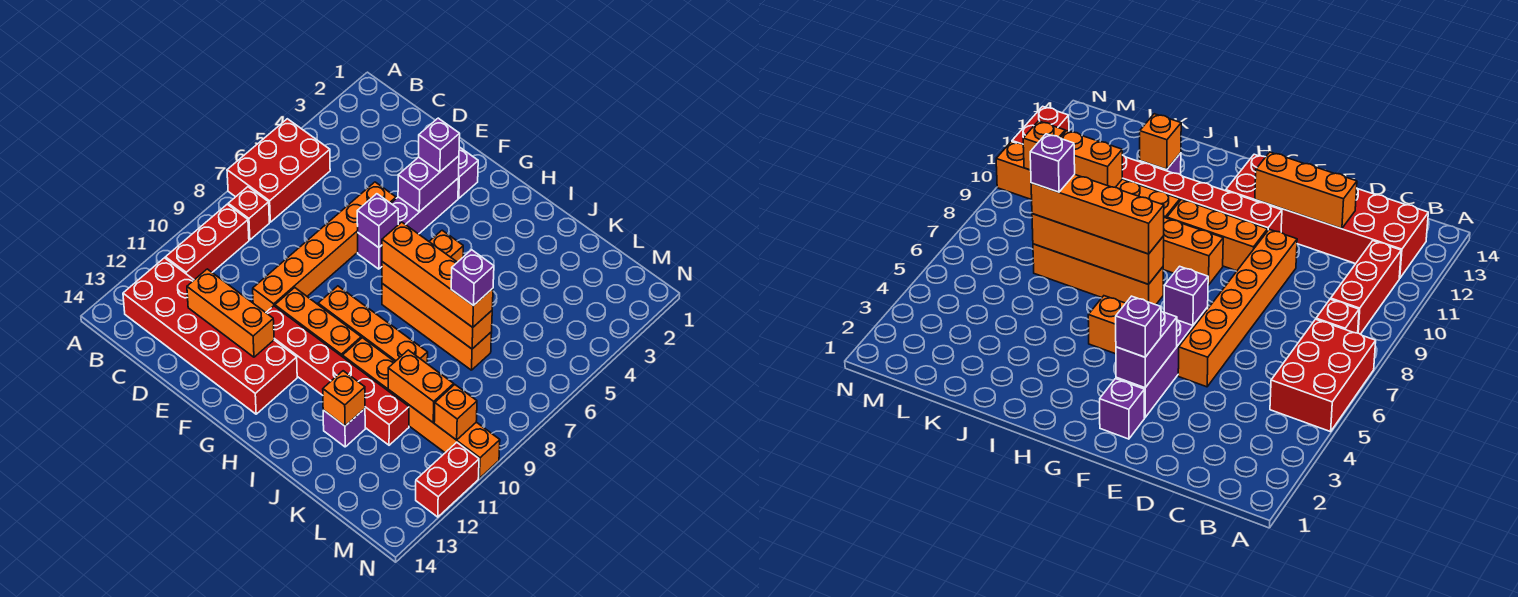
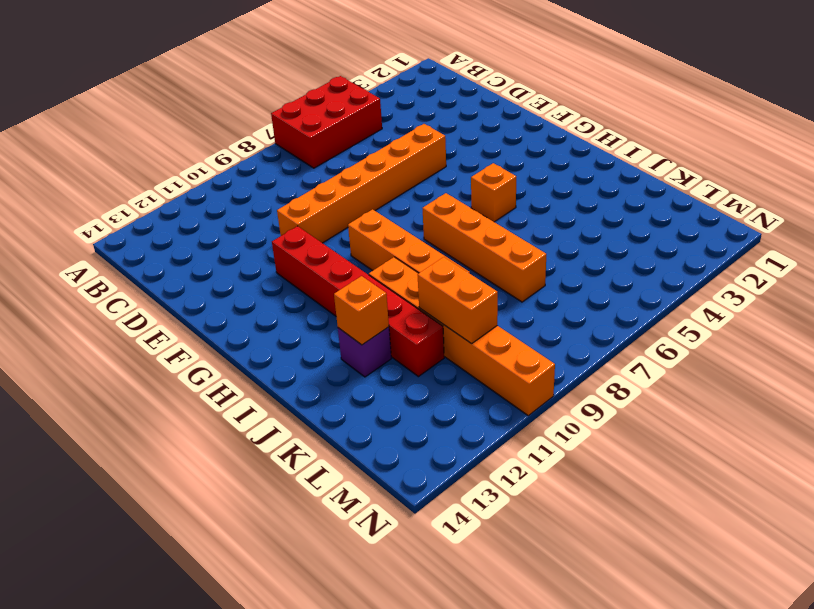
none -> red 1x1 brick [228,187,269,240]
none -> red 1x3 brick [166,204,249,280]
none -> red 2x6 brick [123,258,297,414]

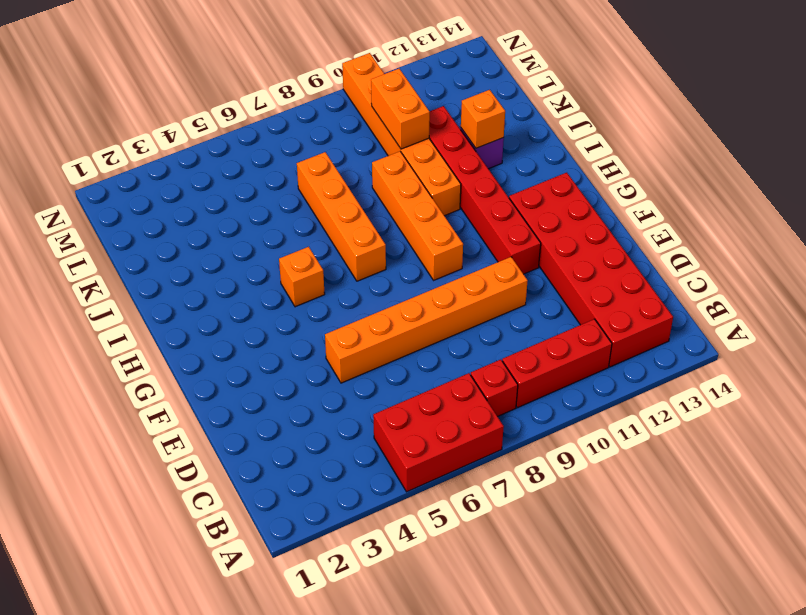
none -> purple 1x1 brick [458,147,478,198]
none -> purple 1x4 brick [358,179,458,269]
none -> orange 1x3 brick [275,288,361,356]

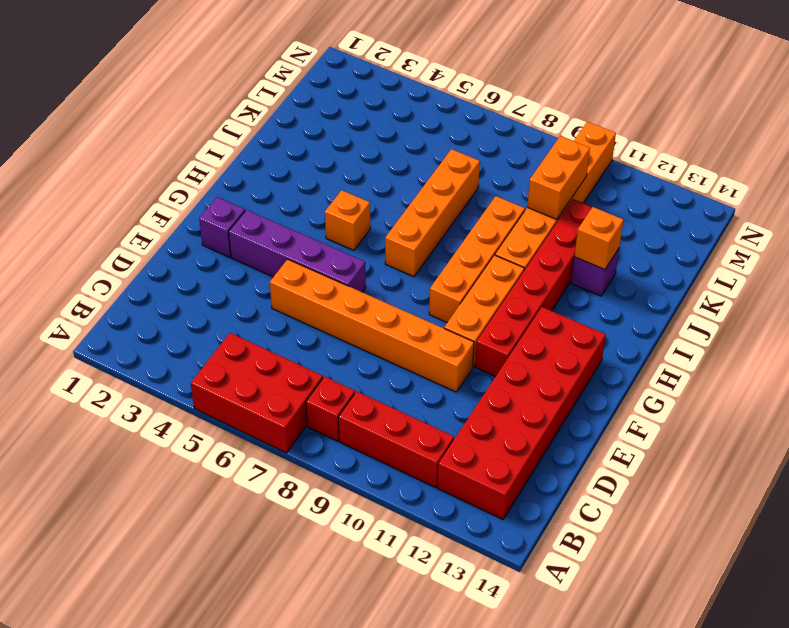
none -> red 1x2 brick [416,442,479,517]
none -> orange 1x3 brick [187,269,274,357]
none -> purple 1x2 brick [398,156,459,212]

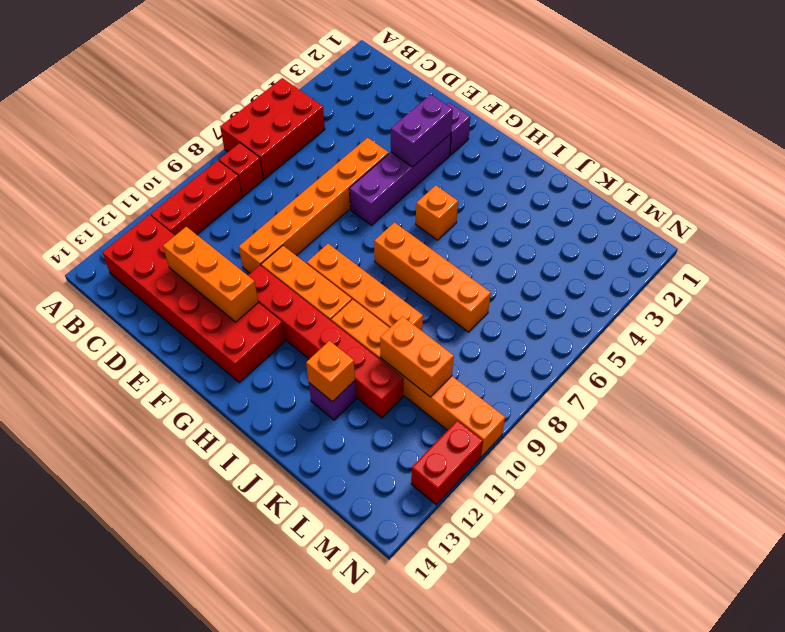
none -> purple 1x1 brick [357,194,398,248]
none -> orange 1x4 brick [382,262,492,349]
none -> orange 1x1 brick [434,385,477,440]

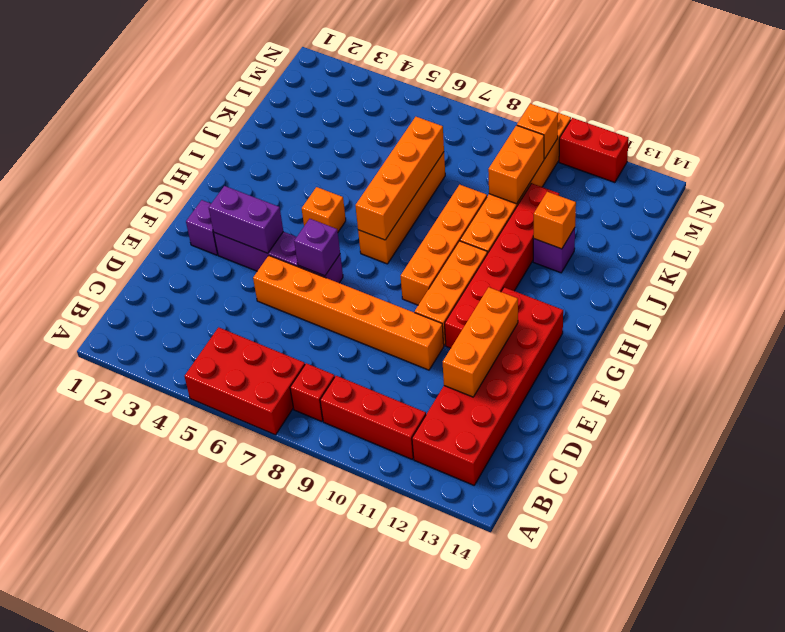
none -> purple 1x1 brick [419,118,460,172]
none -> orange 1x4 brick [382,222,493,327]
none -> purple 1x1 brick [451,250,494,306]

